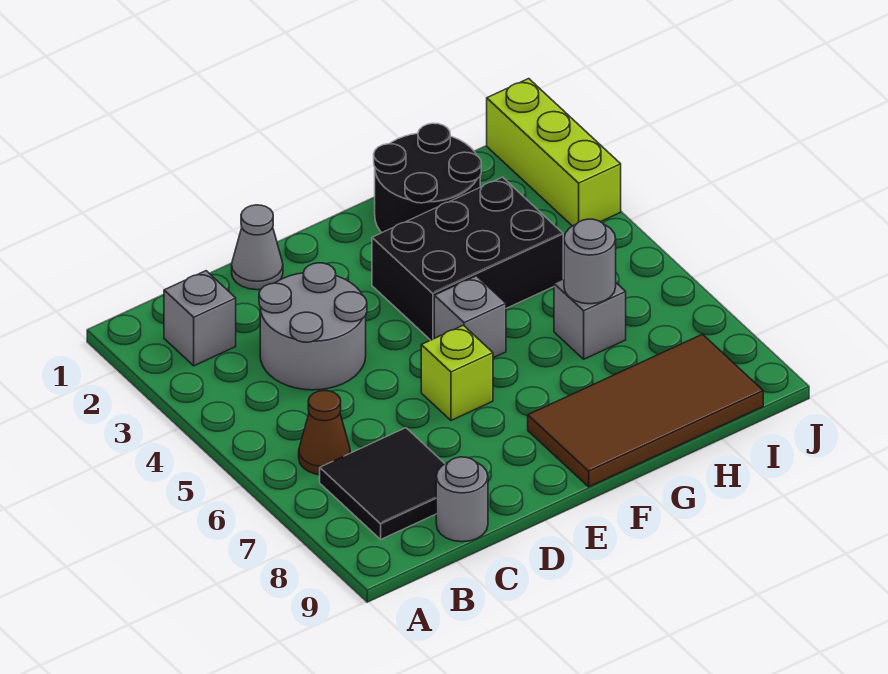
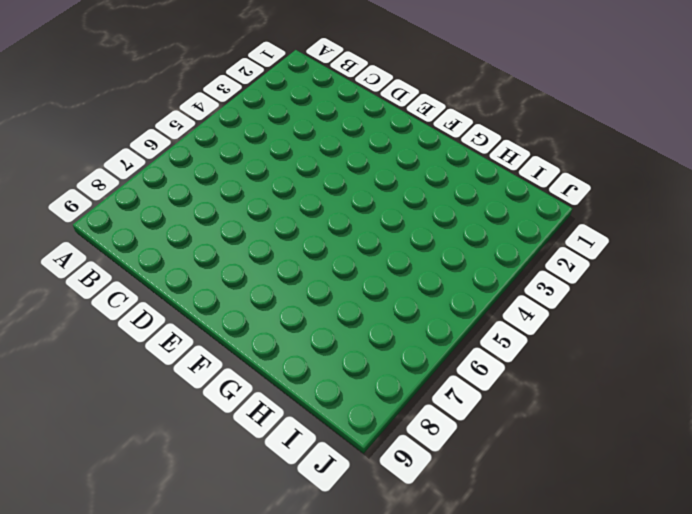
none -> grey 1x1 brick [164,271,236,366]
none -> brown 1x1 cone [299,391,350,475]
none -> black 2x2 tile [320,428,445,539]

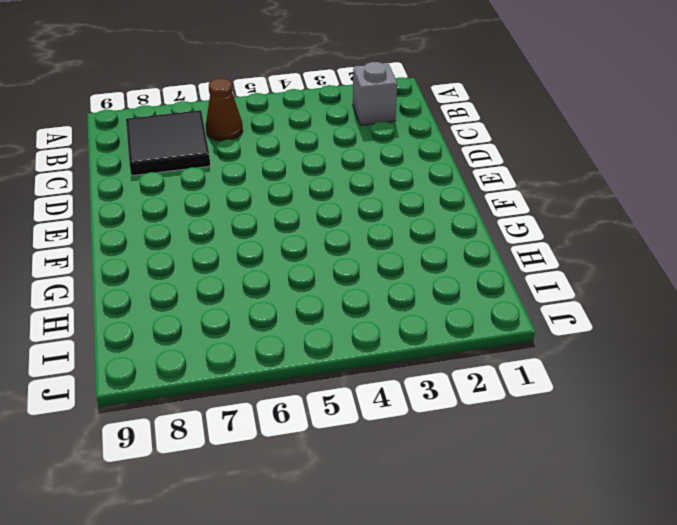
none -> grey 2x2 round brick [259,263,367,390]
none -> grey 1x1 round brick [436,457,488,542]
none -> grey 1x1 cone [232,205,283,290]

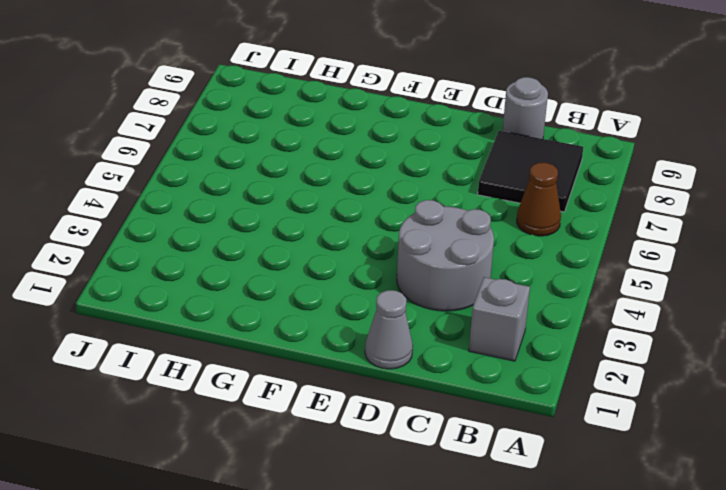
none -> lime 1x1 brick [421,325,493,420]
none -> black 2x3 brick [372,177,563,340]
none -> grey 1x1 brick [434,276,506,358]

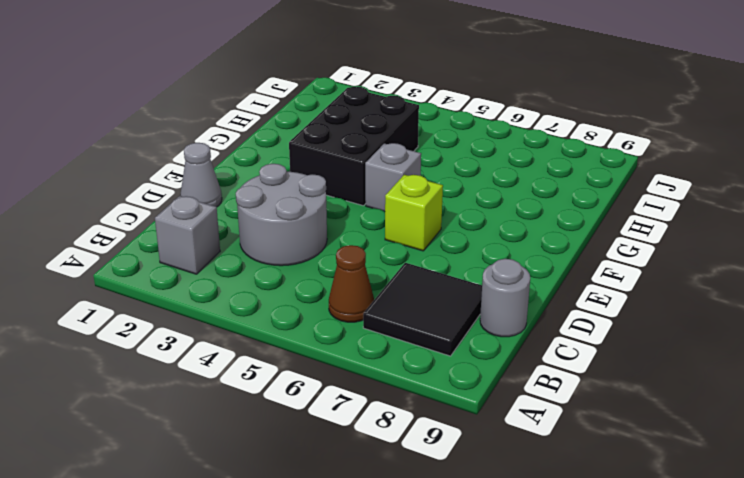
none -> brown 2x4 tile [528,334,763,487]
none -> black 2x2 round brick [374,123,481,233]
none -> grey 1x1 brick [554,279,626,359]

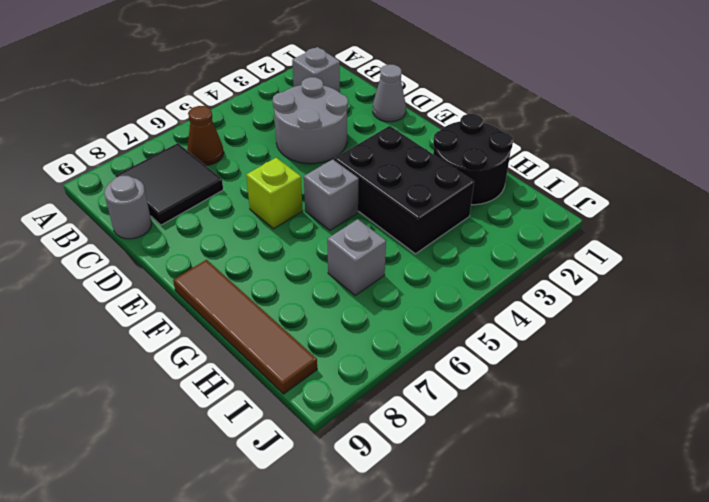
brown 1x4 tile [173,260,317,394] -> brown 2x4 tile [528,334,763,487]
none -> lime 1x3 brick [487,79,621,226]
none -> grey 1x1 round brick [564,219,616,304]

